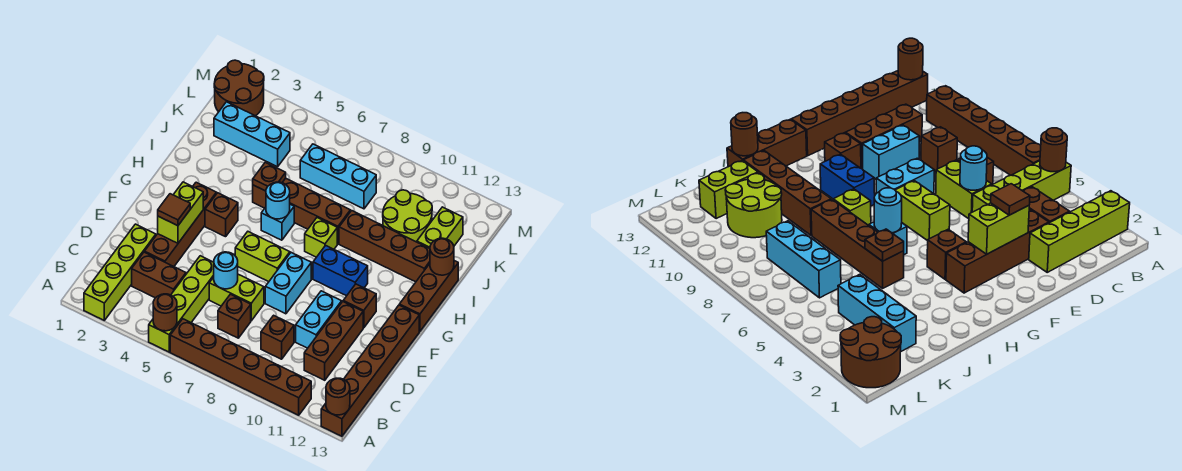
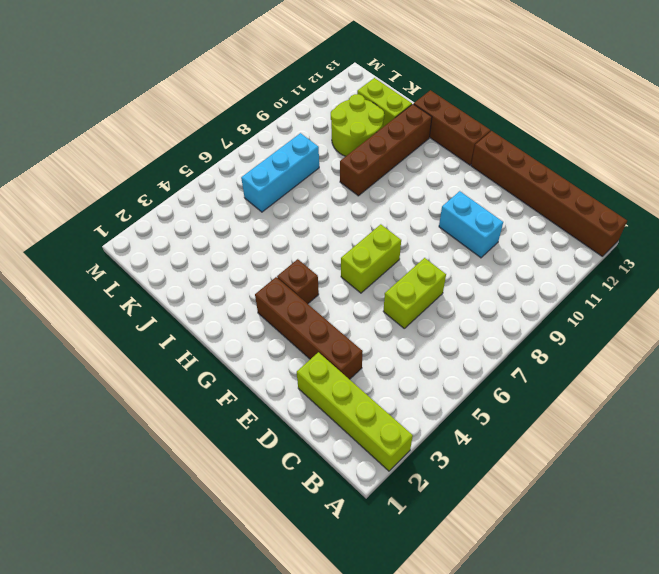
none -> lime 1x4 brick [149,256,214,352]
none -> brown 1x6 brick [170,319,311,415]
none -> brown 1x2 brick [132,252,186,298]
none -> brown 1x1 brick [218,294,251,338]

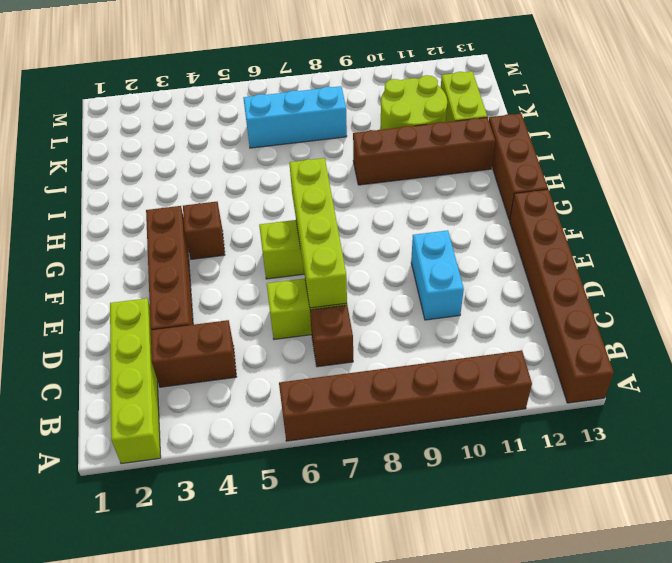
lime 1x4 brick [289,158,347,308] -> lime 1x4 brick moved to [149,256,214,352]
none -> brown 1x1 brick [261,315,294,359]
none -> brown 1x3 brick [304,302,363,380]
none -> cyan 1x2 brick [265,253,311,314]
none -> brown 1x1 brick [343,284,376,328]

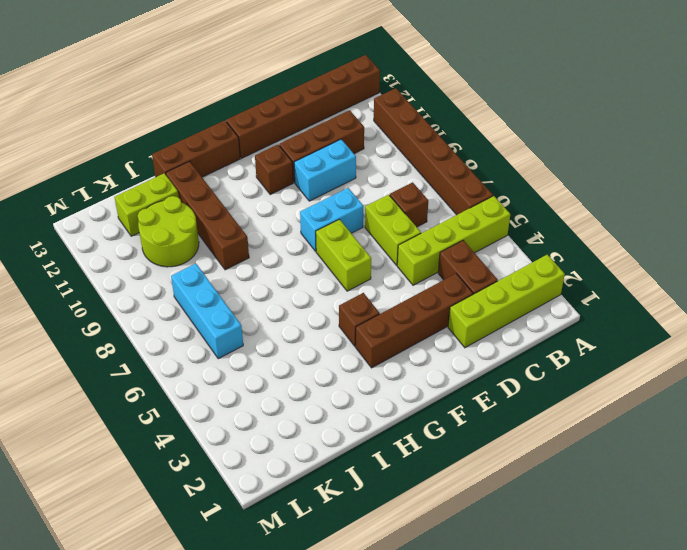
none -> brown 1x1 brick [261,315,294,359]
none -> blue 1x2 brick [313,245,368,296]
none -> cyan 1x1 brick [261,204,294,240]
none -> lime 1x1 brick [305,218,337,257]

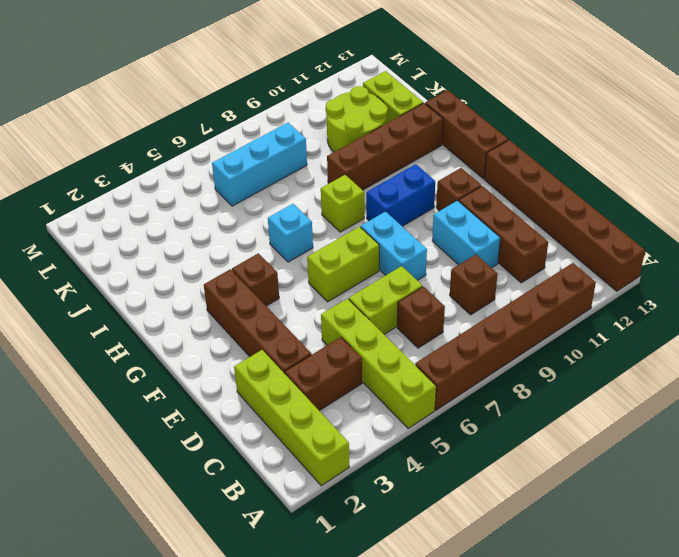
none -> brown 1x4 brick [253,178,350,244]
none -> cyan 1x3 brick [214,102,290,167]
none -> brown 2x2 round brick [214,60,264,116]
none -> brown 1x1 round brick [153,294,177,331]

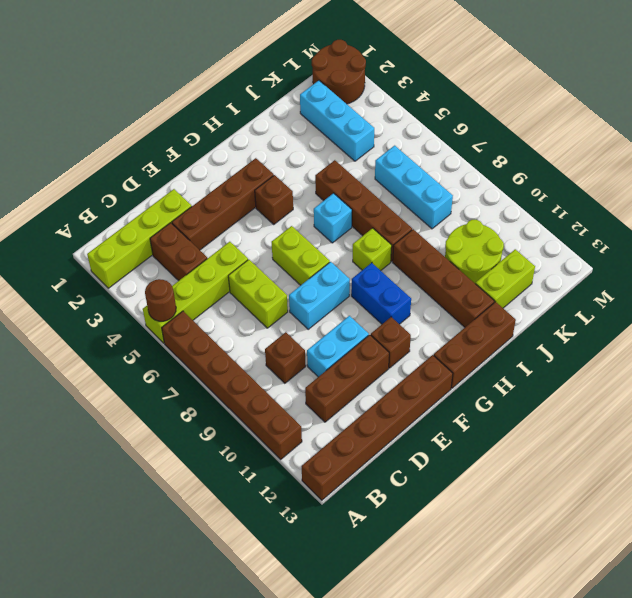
none -> brown 1x1 brick [218,294,251,338]
none -> brown 1x1 round brick [326,378,350,415]
none -> cyan 1x1 round brick [214,252,238,289]
none -> lime 1x2 brick [158,182,203,243]

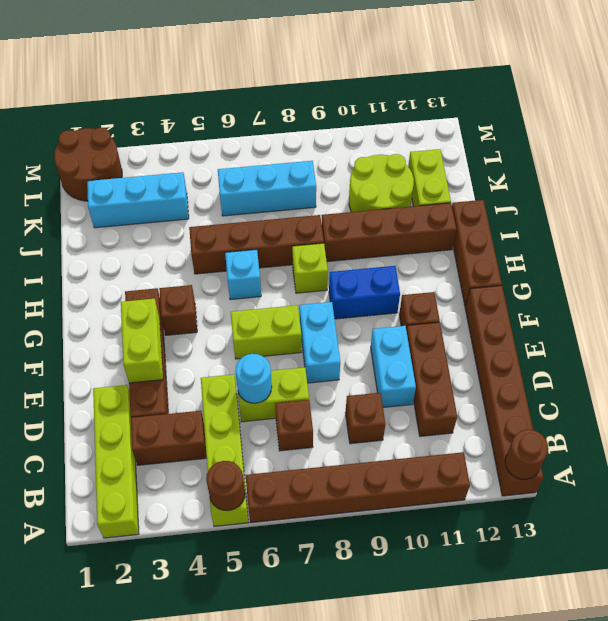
none -> cyan 1x1 round brick [266,182,290,219]
none -> brown 1x1 plate [253,162,286,191]
none -> brown 1x1 round brick [430,238,454,275]
none -> brown 1x1 tile [158,194,190,226]

